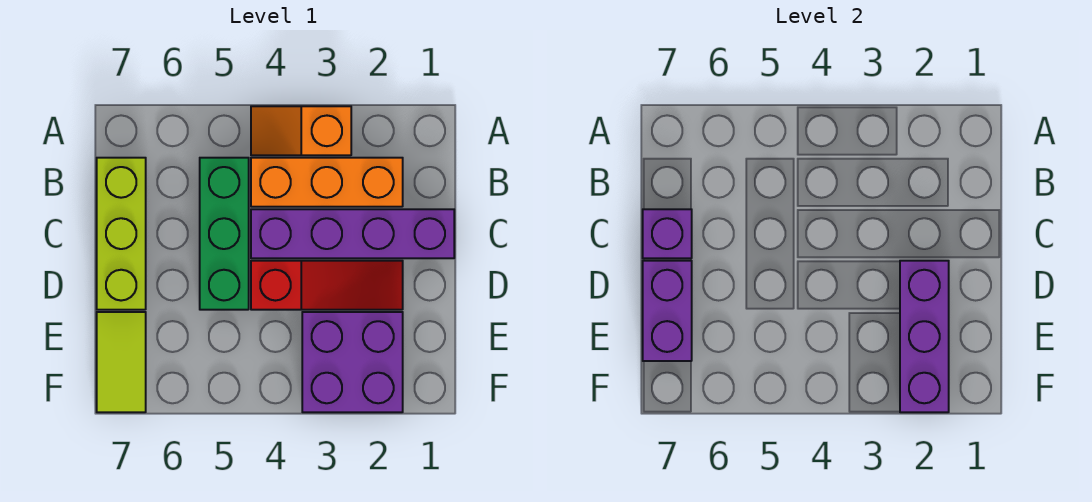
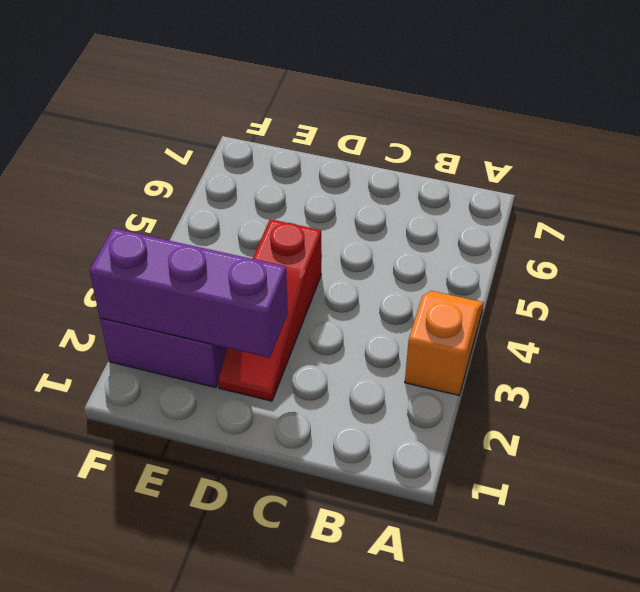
none -> orange 1x3 brick [251,158,403,207]
none -> green 1x3 brick [200,158,249,310]

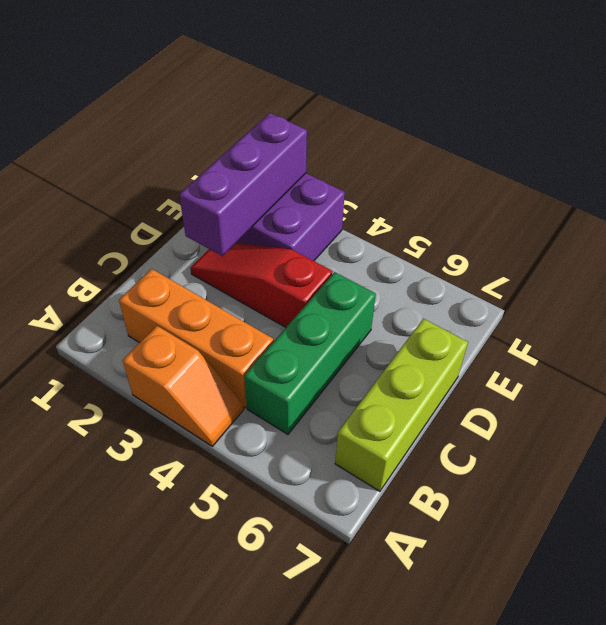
none -> purple 1x4 brick [251,209,454,258]
none -> lime 1x2 tile [97,312,146,412]

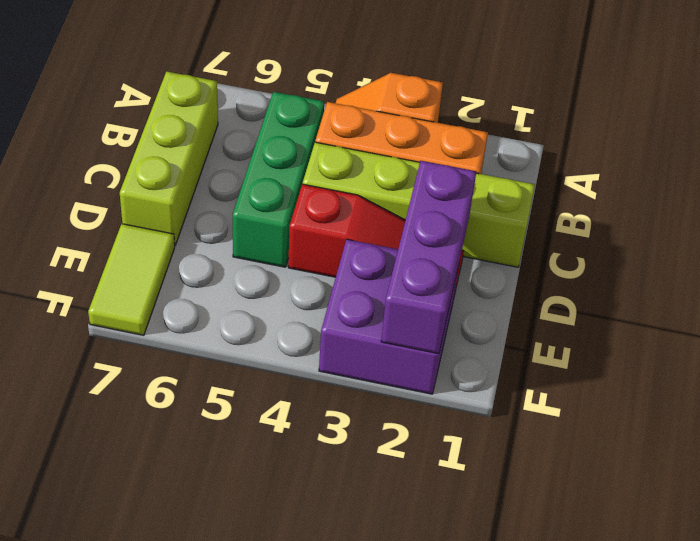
lime 1x4 brick [303,142,535,267] -> purple 1x4 brick [251,209,454,258]
none -> purple 1x1 brick [643,209,692,258]
none -> purple 1x2 brick [643,261,692,361]

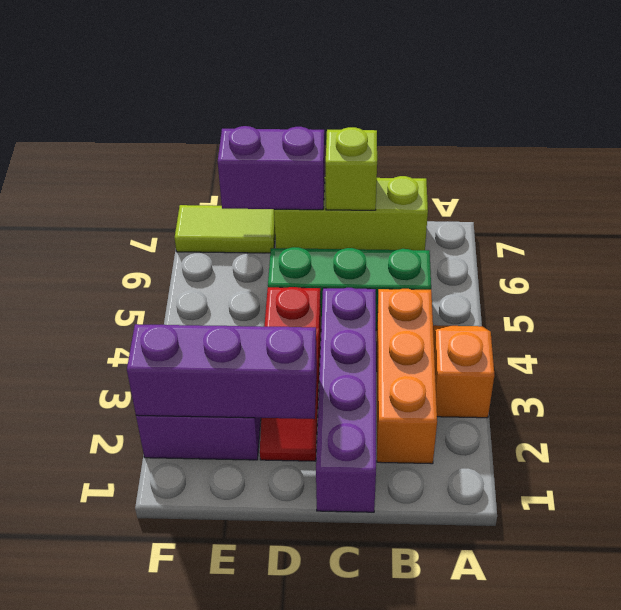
lime 1x1 brick [326,127,377,210] -> purple 1x1 brick [643,209,692,258]

